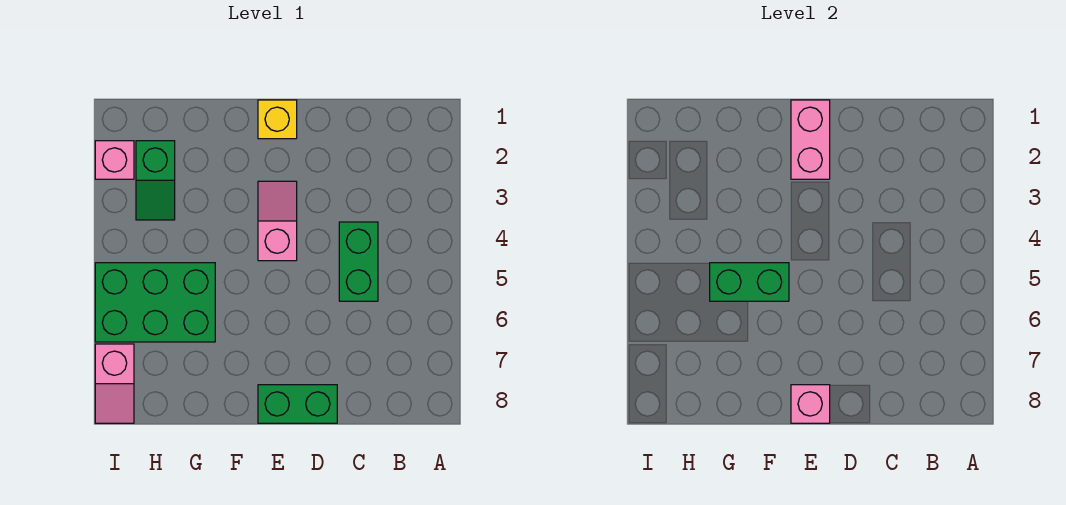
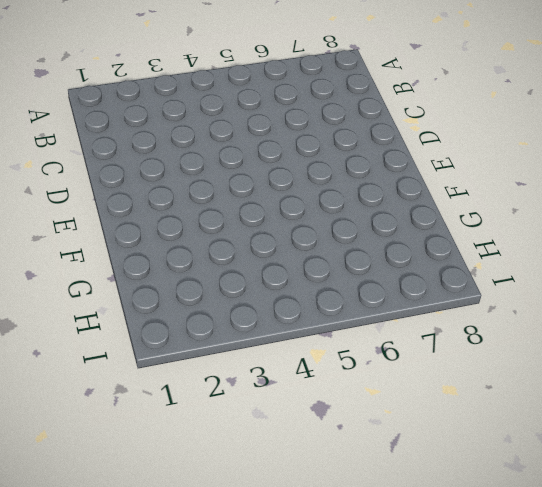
none -> green 1x2 brick [339,222,378,301]
none -> green 1x2 brick [258,385,337,423]

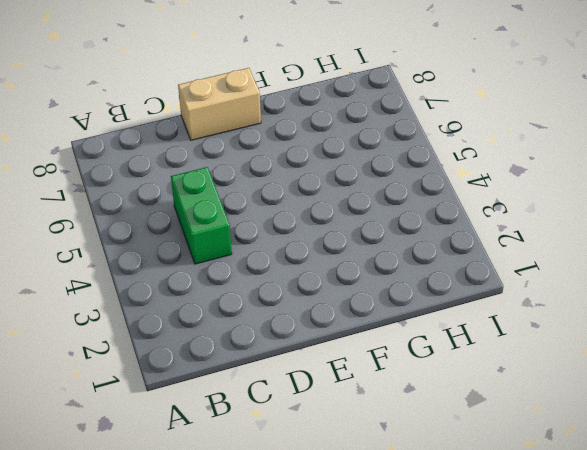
tan 1x2 brick [178,68,261,140] -> green 1x2 brick [258,385,337,423]
none -> yellow 1x1 brick [258,100,297,139]
none -> pink 1x2 slope [258,181,297,261]

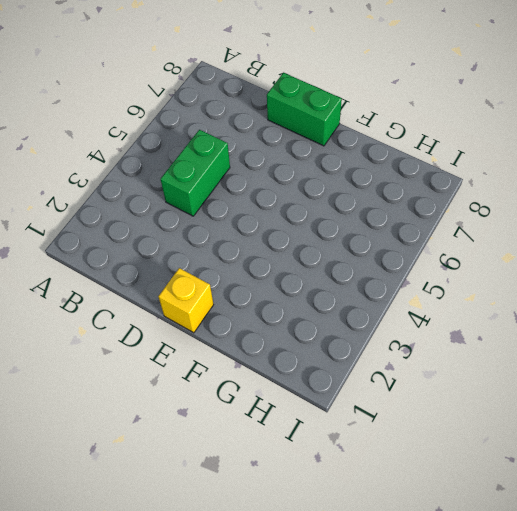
none -> pink 1x2 slope [258,181,297,261]
none -> green 2x3 brick [95,263,215,342]

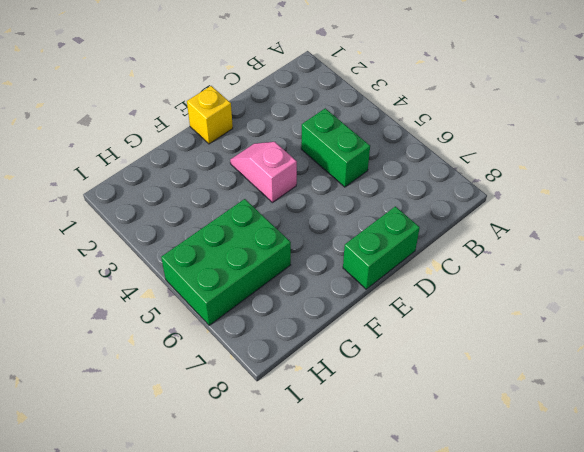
none -> green 1x2 slope [136,141,175,220]
none -> pink 1x1 brick [95,141,134,179]

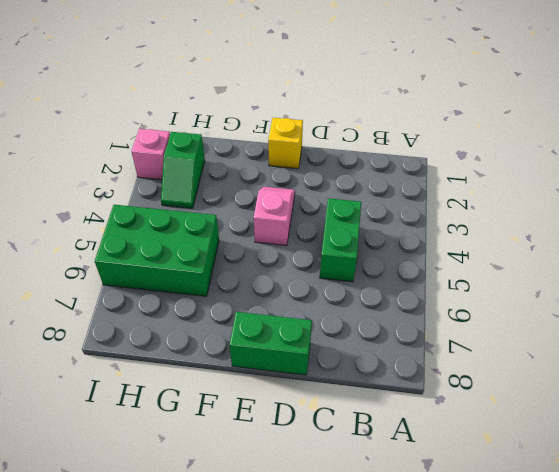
none -> pink 1x2 slope [95,344,134,423]
none -> pink 1x2 brick [791,100,830,179]

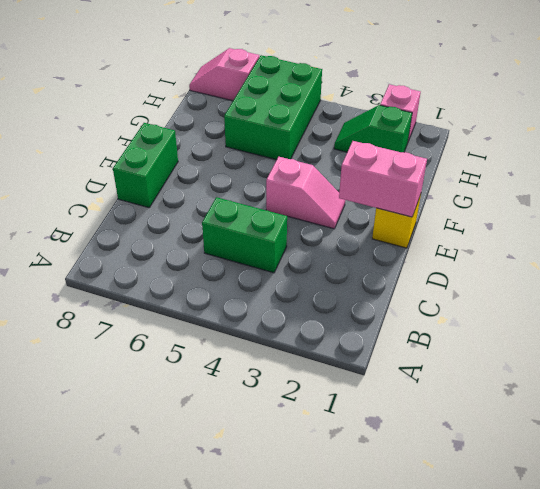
none -> pink 1x1 brick [791,385,830,423]
none -> green 1x2 brick [710,263,789,301]

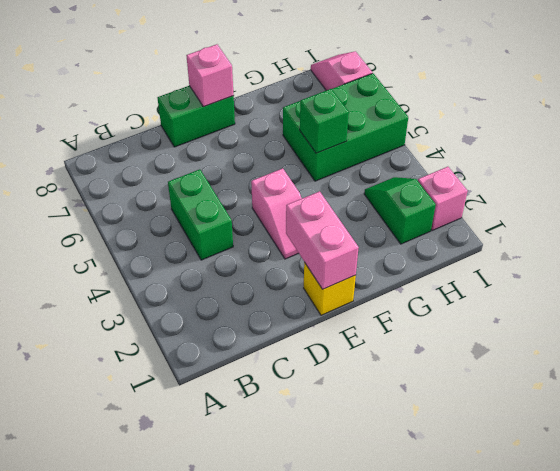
green 1x1 brick [300,89,349,153] -> green 1x2 brick [710,263,789,301]

